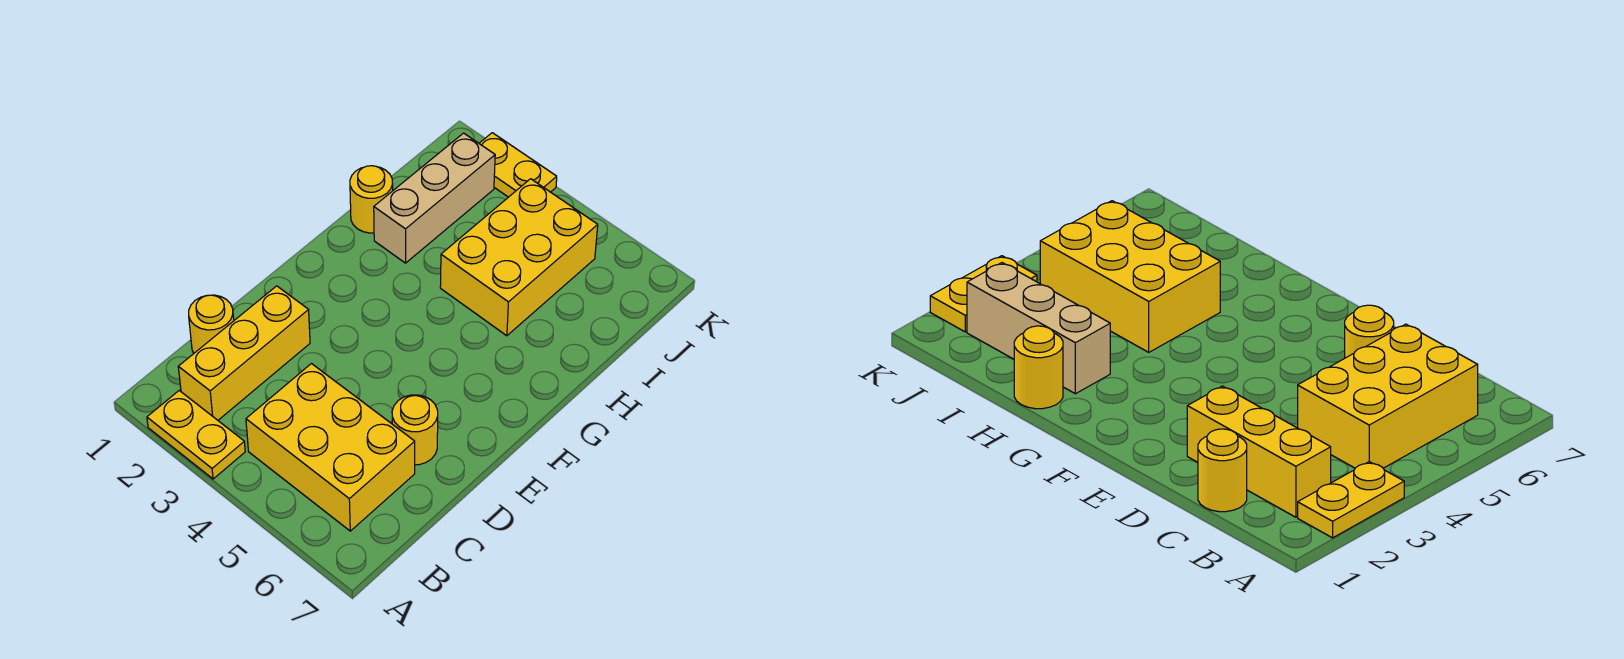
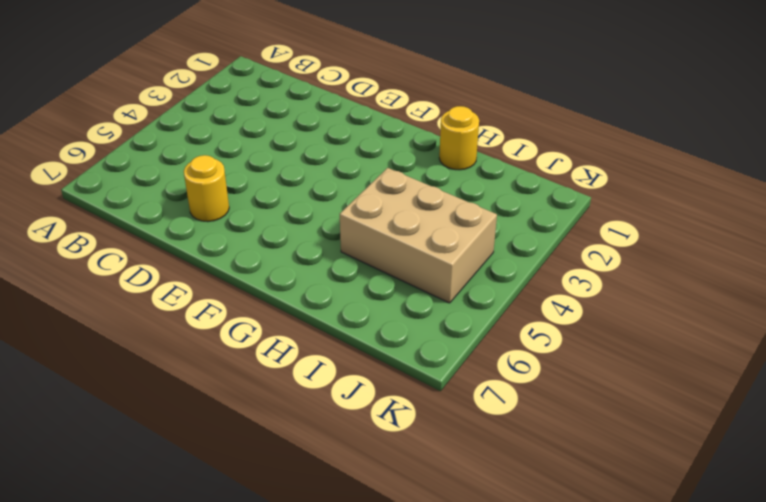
tan 2x3 brick [340,168,497,303] -> yellow 2x3 brick [440,179,598,336]
none -> yellow 1x2 plate [147,391,245,479]
none -> yellow 1x3 brick [178,286,310,420]

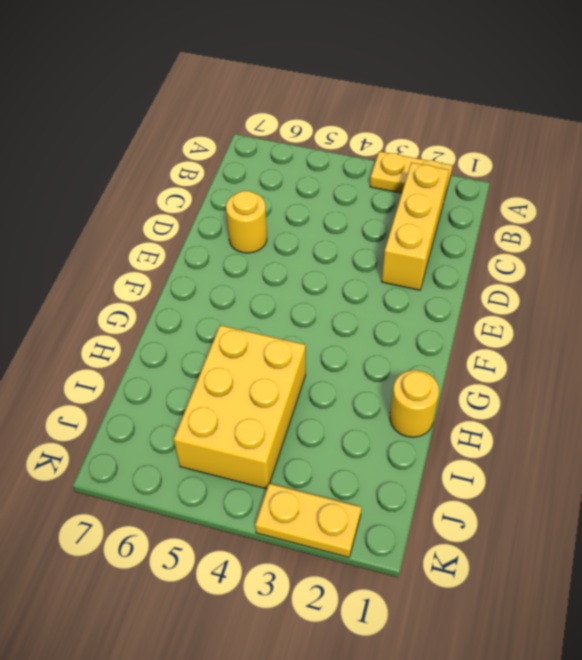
none -> yellow 2x3 brick [246,364,415,531]
none -> yellow 1x1 round brick [189,295,234,353]

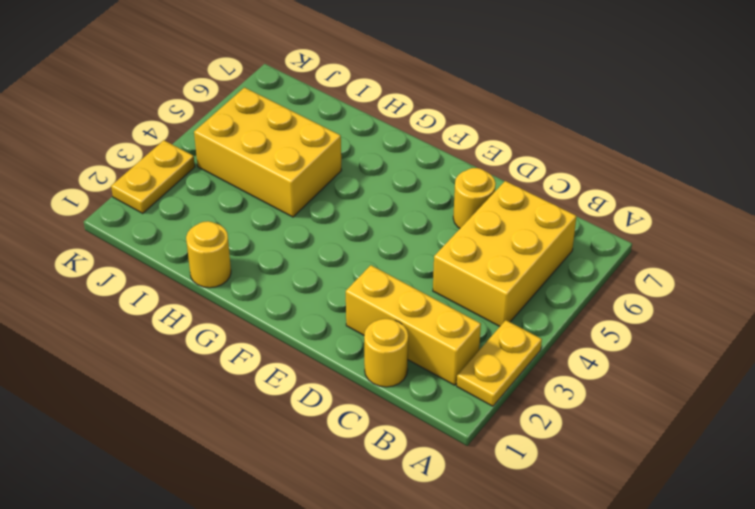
none -> tan 1x3 brick [374,133,495,263]

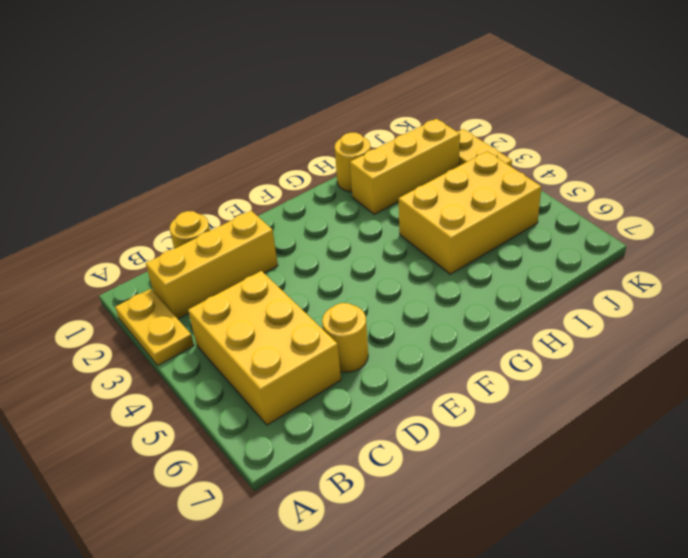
yellow 1x3 brick [350,119,460,214] -> tan 1x3 brick [374,133,495,263]

